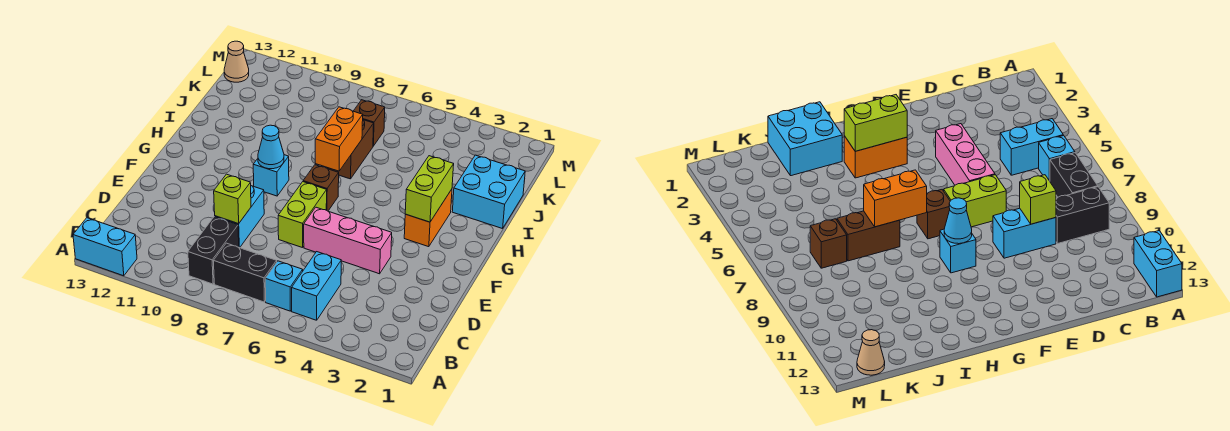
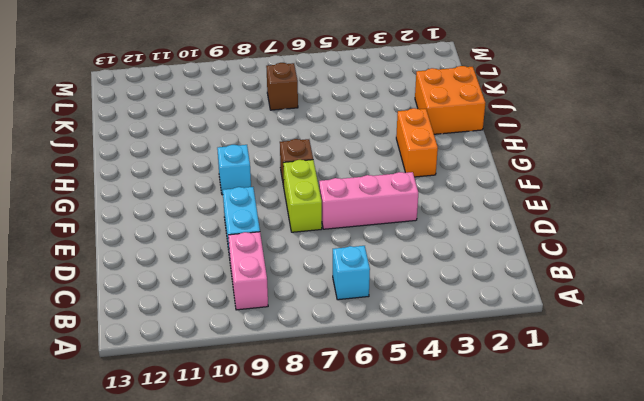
pink 1x2 brick [228,232,268,310] -> black 1x2 brick [188,217,239,284]
orange 2x2 brick [415,66,485,134] -> cyan 2x2 brick [452,155,525,229]
none -> cyan 1x2 brick [73,218,137,276]
none -> cyan 1x2 brick [292,252,341,320]
none -> black 1x2 brick [214,243,277,302]

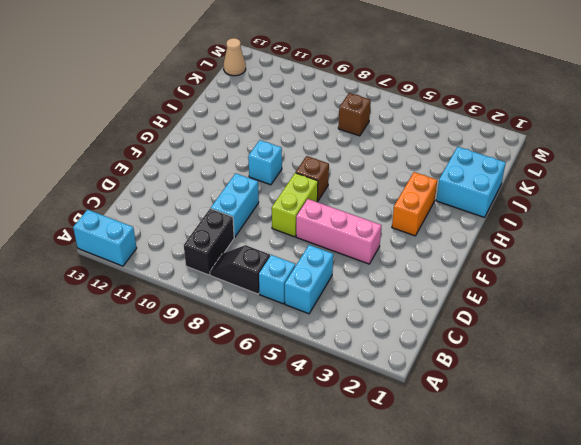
black 1x2 slope [210,245,270,294] -> black 1x2 brick [214,243,277,302]
none -> brown 1x2 brick [327,120,374,179]
none -> lime 1x1 brick [214,174,251,224]
none -> lime 1x2 brick [405,156,454,222]

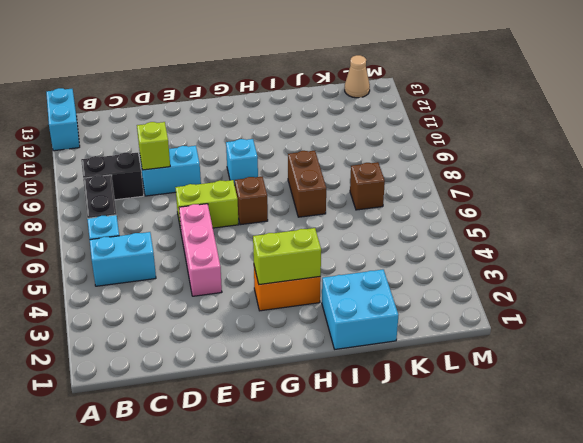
brown 1x2 brick [288,151,326,217] -> brown 1x2 brick turned to [327,120,374,179]
none -> cyan 1x1 cone [258,125,284,169]
none -> orange 1x2 brick [315,107,363,171]

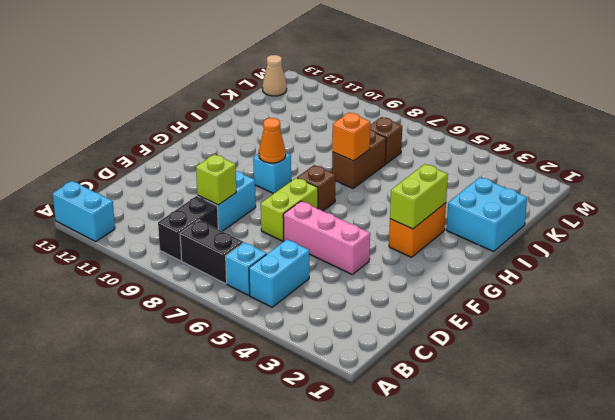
orange 1x1 cone [259,118,286,163] -> cyan 1x1 cone [258,125,284,169]
orange 1x1 brick [332,113,370,161] -> orange 1x2 brick [315,107,363,171]

